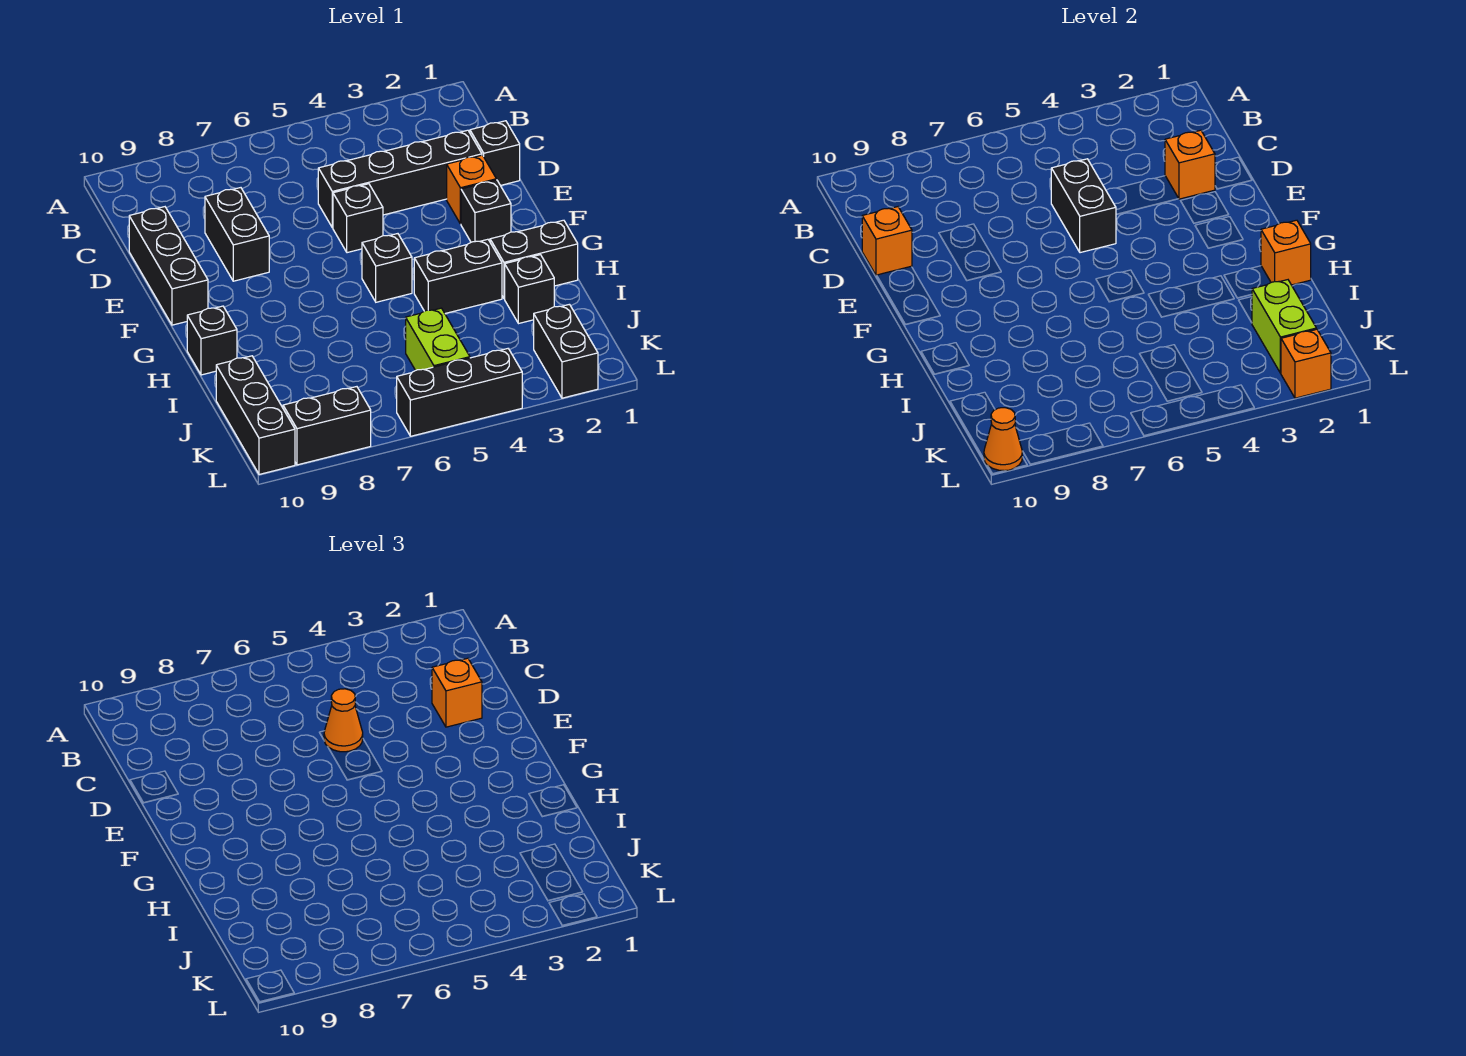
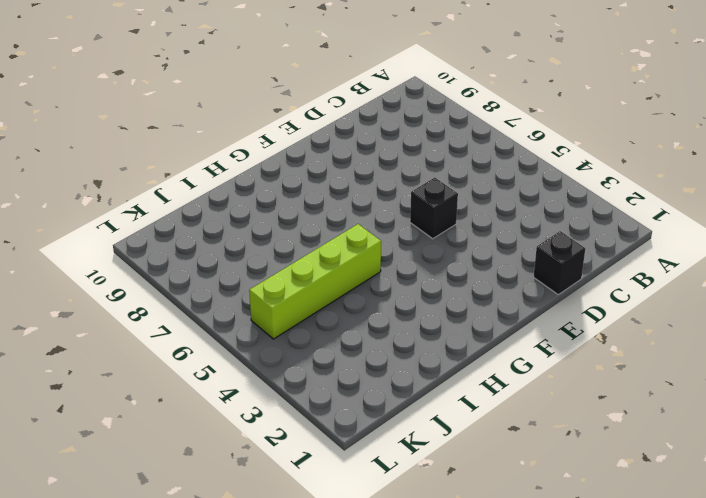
lime 1x4 brick [249,224,381,339] -> lime 1x2 brick [406,308,470,370]
none -> black 1x4 brick [318,130,482,228]
none -> black 1x2 brick [205,188,269,281]
none -> black 1x3 brick [129,207,208,325]

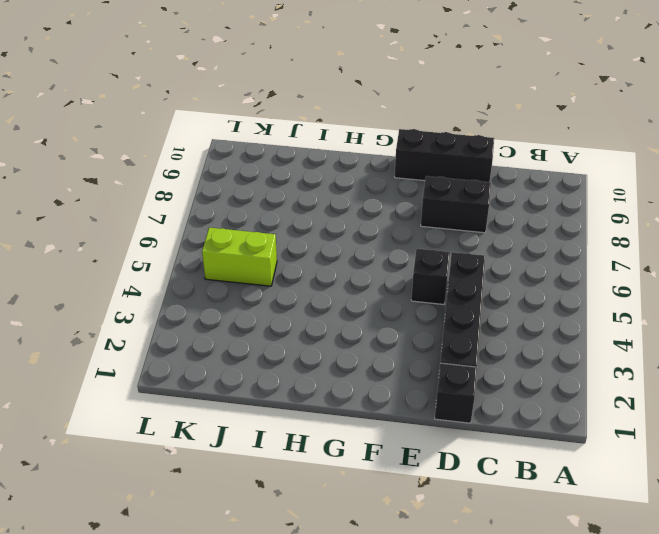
none -> orange 1x1 brick [447,155,496,224]
none -> black 1x1 brick [461,180,511,242]
none -> black 1x1 brick [362,234,412,302]

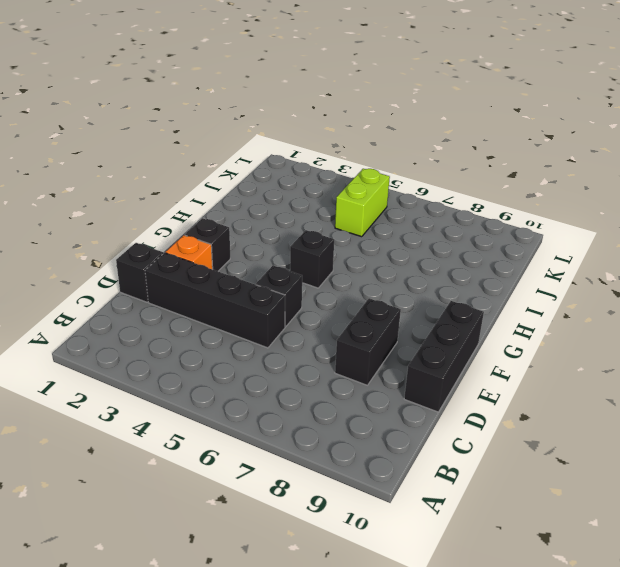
none -> black 1x2 brick [490,220,578,299]
none -> black 1x2 brick [414,239,502,313]
none -> black 1x1 brick [187,306,237,375]

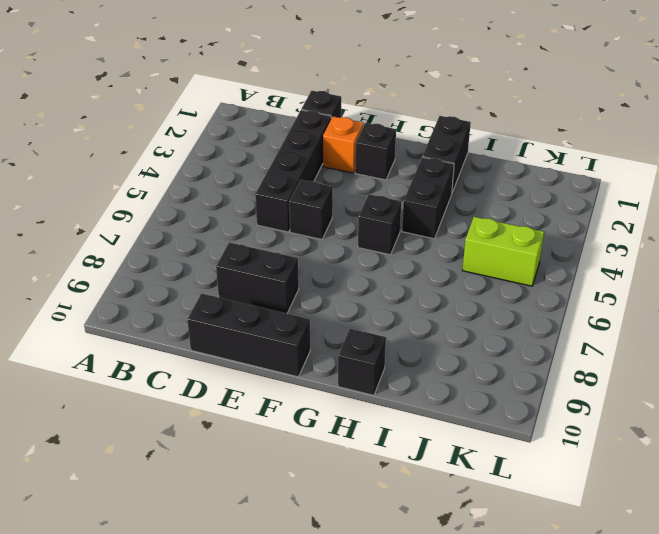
none -> black 1x1 brick [505,255,554,324]
none -> black 1x3 brick [216,356,295,474]
none -> black 1x2 brick [534,304,598,398]

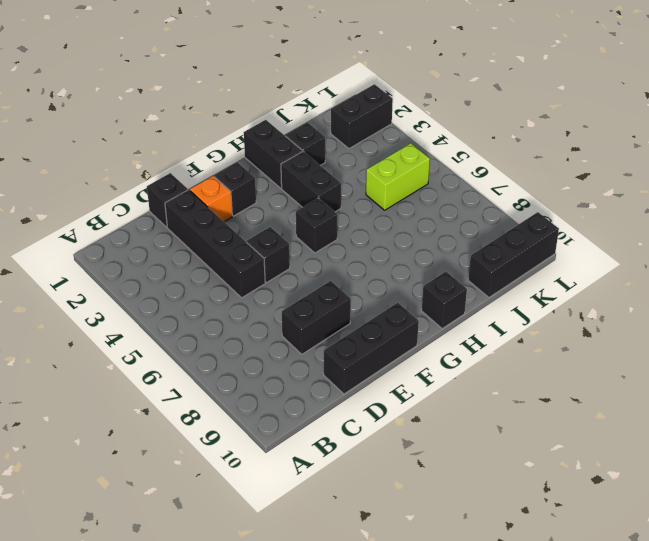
none -> black 1x3 brick [397,349,522,436]
none -> black 1x2 brick [283,387,371,465]
none -> orange 1x1 brick [1165,130,1215,199]

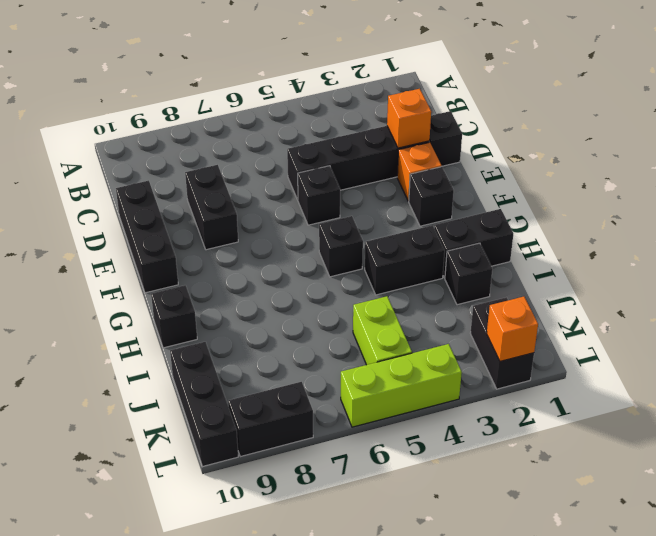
lime 1x3 brick [341,344,462,427] -> black 1x3 brick [397,349,522,436]
none -> black 1x2 brick [1051,159,1116,253]
none -> orange 1x1 brick [862,207,912,275]
none -> orange 1x1 brick [1261,220,1311,285]

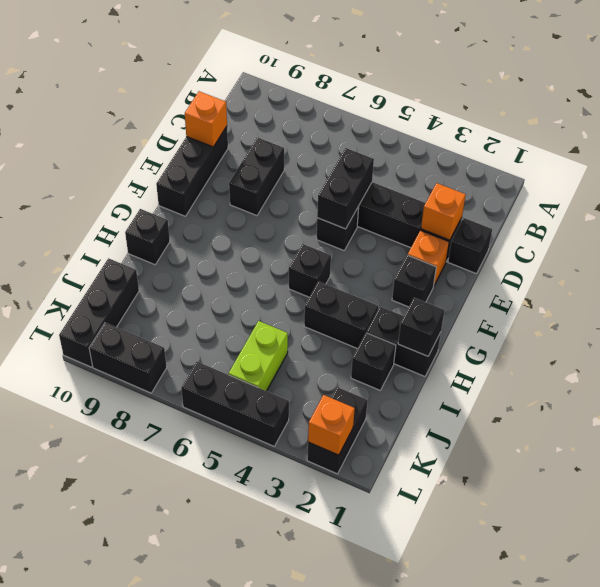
black 1x1 brick [398,298,444,356] -> orange 1x1 brick [1261,220,1311,285]
none -> lime 1x2 brick [1252,280,1316,373]
none -> orange 1x1 cone [984,408,1022,471]
none -> orange 1x1 brick [432,658,482,727]

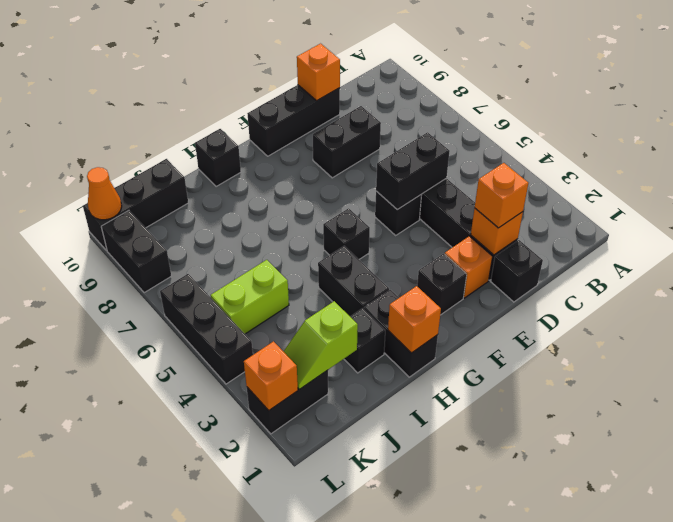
lime 1x2 slope [283,301,358,389] -> lime 1x2 brick [1252,280,1316,373]
none -> orange 1x1 cone [324,689,363,752]

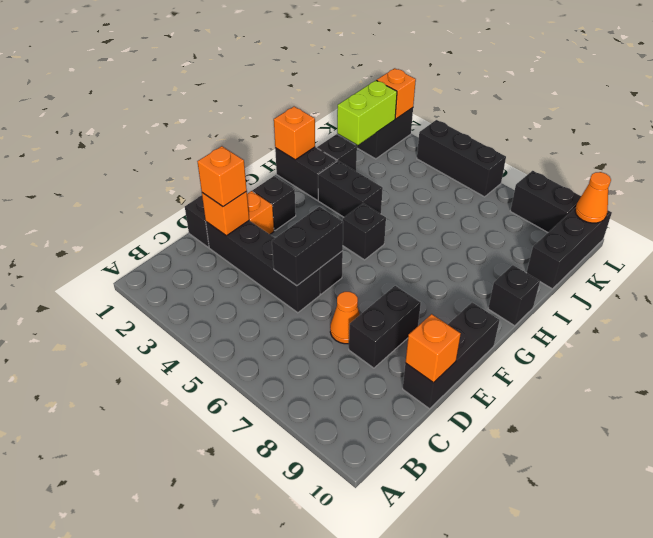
orange 1x1 cone [330,292,360,344] -> orange 1x1 cone moved to [324,689,363,752]
none -> lime 1x2 brick [406,308,470,370]

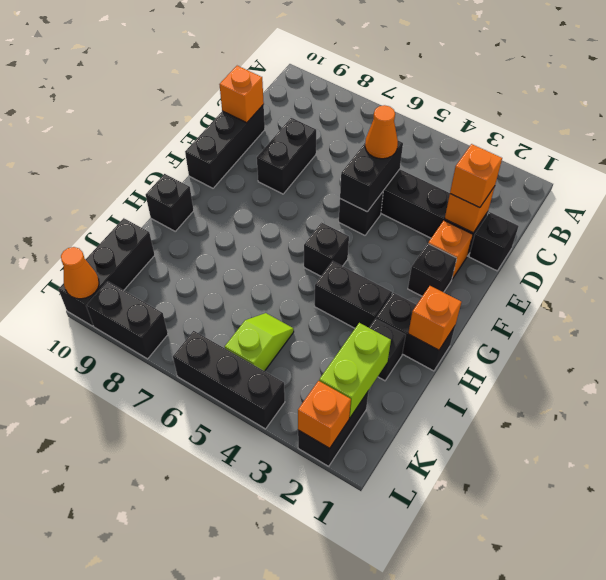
lime 1x2 slope [225,313,294,371] -> lime 1x2 brick [406,308,470,370]

